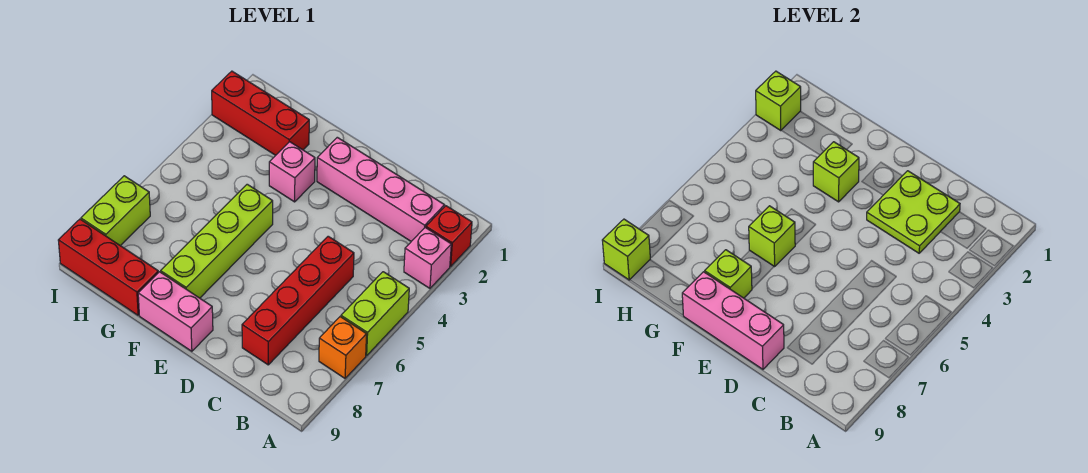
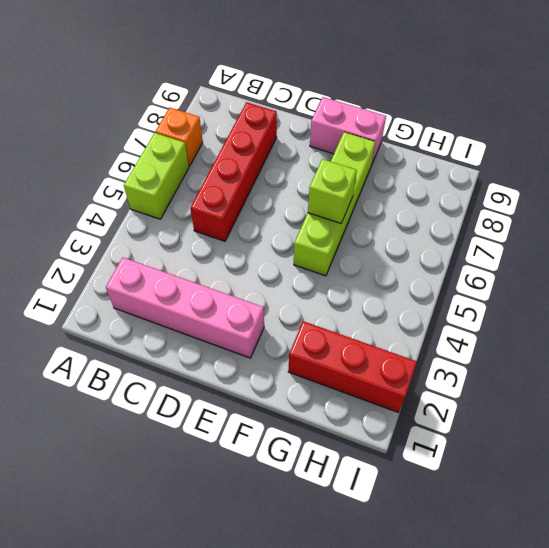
none -> red 1x1 brick [426,206,472,266]
none -> pink 1x1 brick [404,228,451,288]
none -> pink 1x1 brick [269,142,315,202]

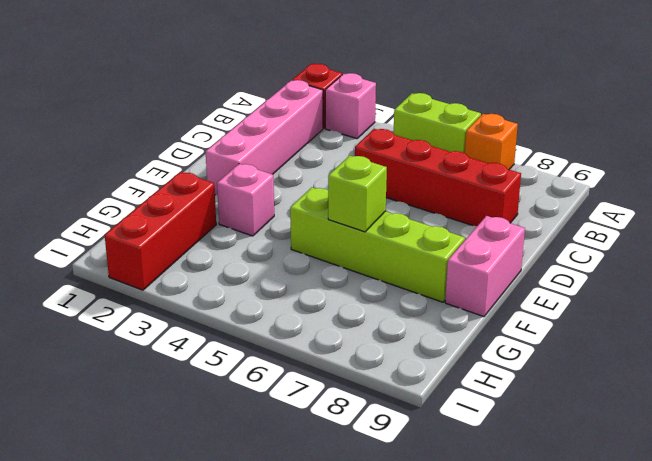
none -> red 1x3 brick [58,219,158,315]
none -> lime 1x2 brick [81,176,150,246]
none -> lime 2x2 plate [867,171,960,253]

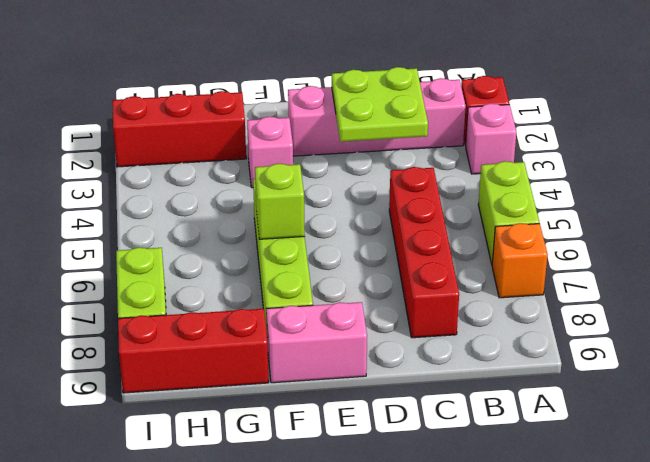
none -> pink 1x3 brick [682,272,784,369]
none -> lime 1x1 brick [813,142,859,202]
none -> lime 1x1 brick [705,250,752,298]

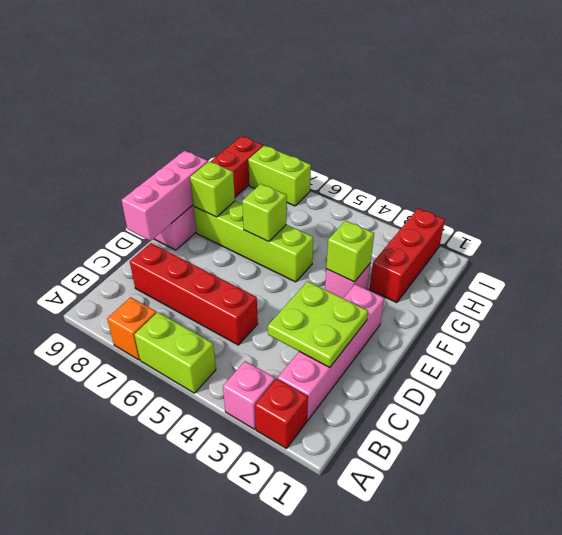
none -> lime 1x1 brick [756,71,801,131]
none -> lime 1x1 brick [602,219,650,280]

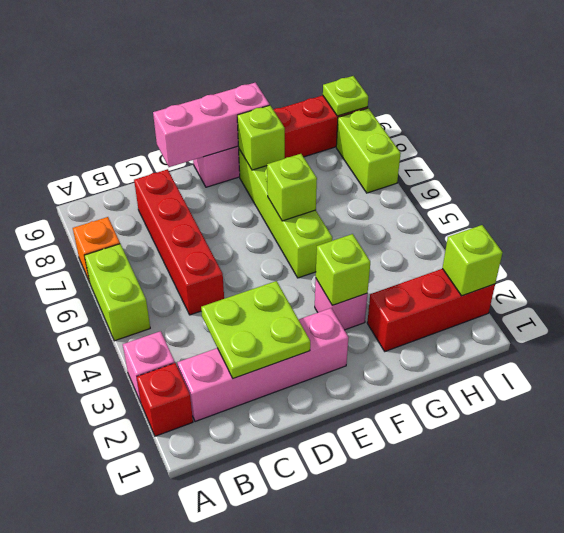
lime 1x1 plate [323,76,368,116] -> lime 1x1 brick [602,219,650,280]

